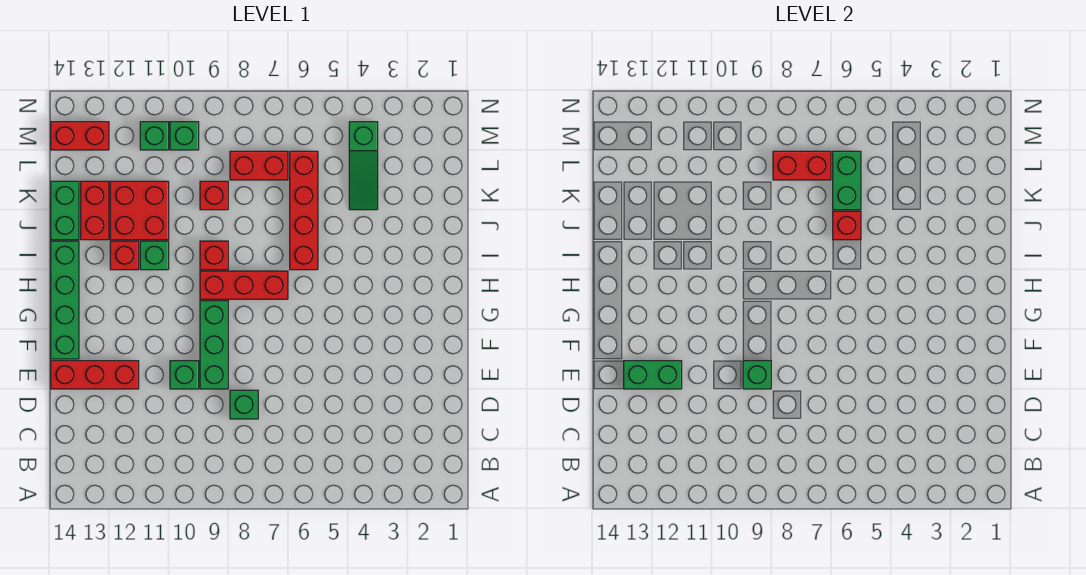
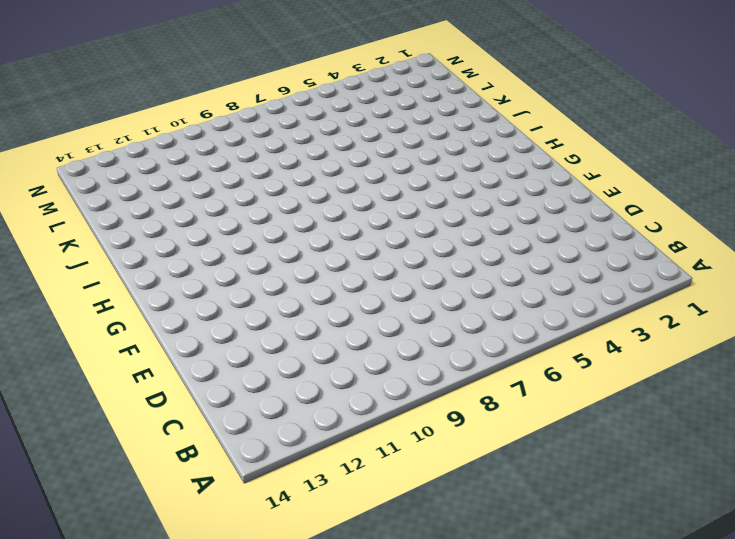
none -> green 1x1 brick [230,390,258,419]
none -> green 1x3 brick [200,301,228,389]
none -> green 1x1 brick [170,361,199,389]

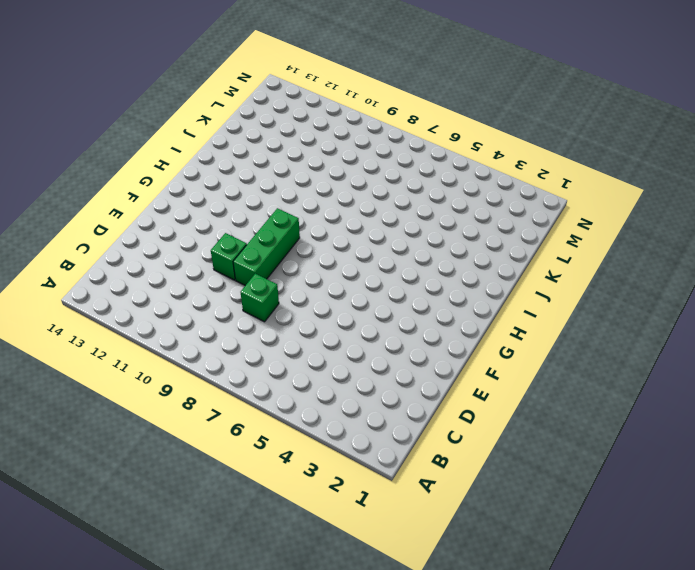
none -> red 1x3 brick [51,361,139,389]
none -> green 1x4 brick [51,241,79,359]
none -> red 1x3 brick [200,271,288,299]

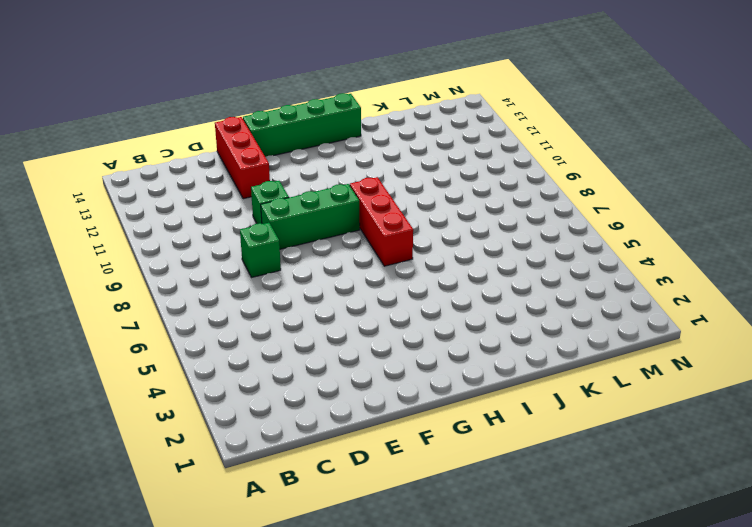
none -> red 1x4 brick [290,151,318,270]
none -> red 1x1 brick [200,241,228,270]
none -> green 1x1 brick [140,241,169,270]

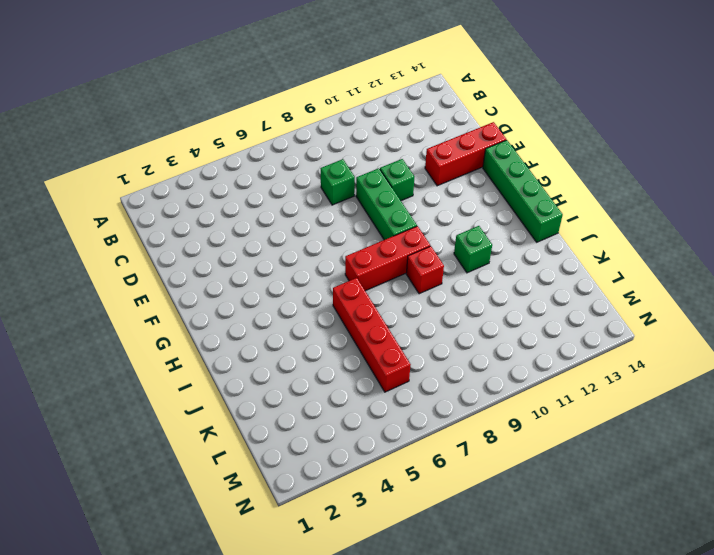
none -> red 1x1 brick [110,241,139,270]
none -> red 2x2 brick [110,181,169,240]
none -> red 1x2 brick [81,181,109,240]

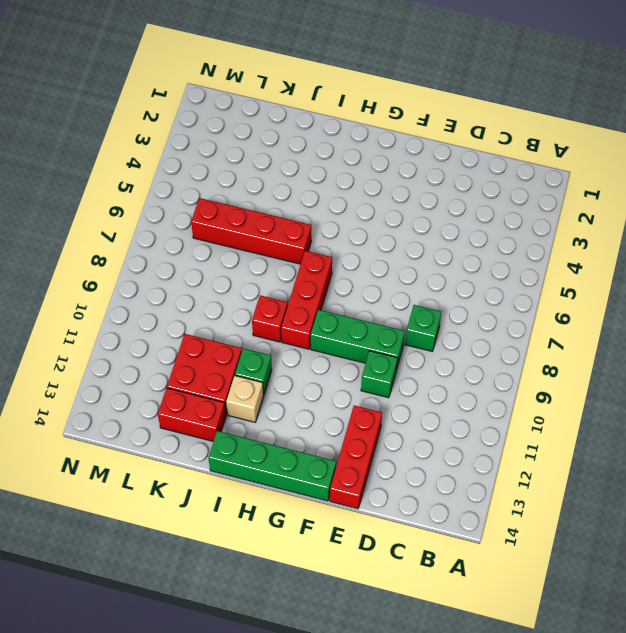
tan 1x1 brick [226,376,264,422] -> red 1x1 brick [110,241,139,270]
none -> green 1x2 brick [51,181,79,240]
none -> green 1x3 slope [349,122,378,210]
none -> red 1x1 brick [200,181,228,210]

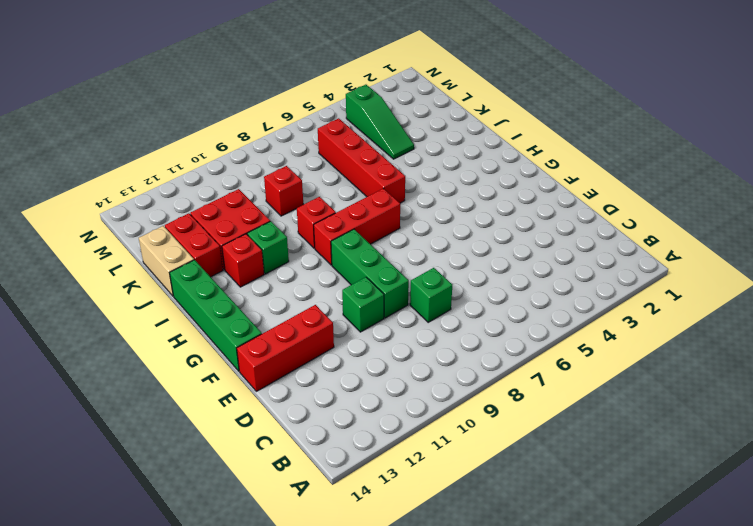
tan 1x2 brick [139,226,194,296] -> green 1x2 brick [51,181,79,240]
none -> red 1x2 brick [230,151,288,180]
none -> green 1x1 brick [170,122,199,150]
none -> green 1x1 brick [140,122,169,150]

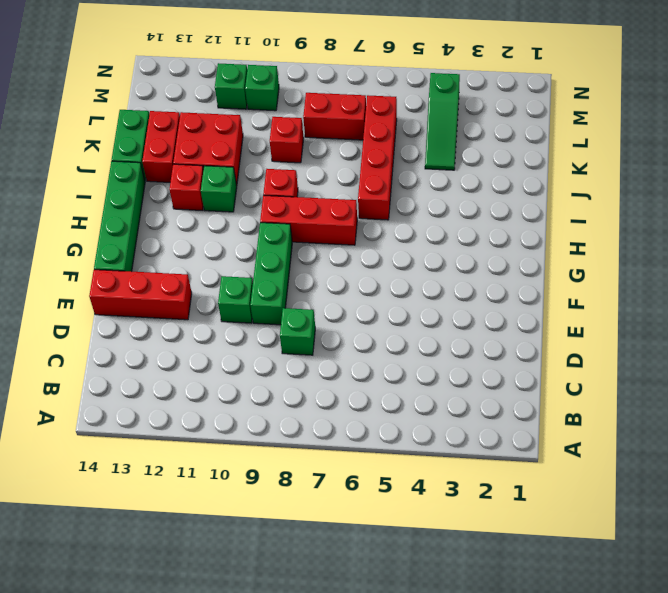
none -> red 1x2 brick [51,122,109,150]
none -> green 1x1 brick [743,361,771,389]
none -> green 1x2 brick [624,361,682,389]

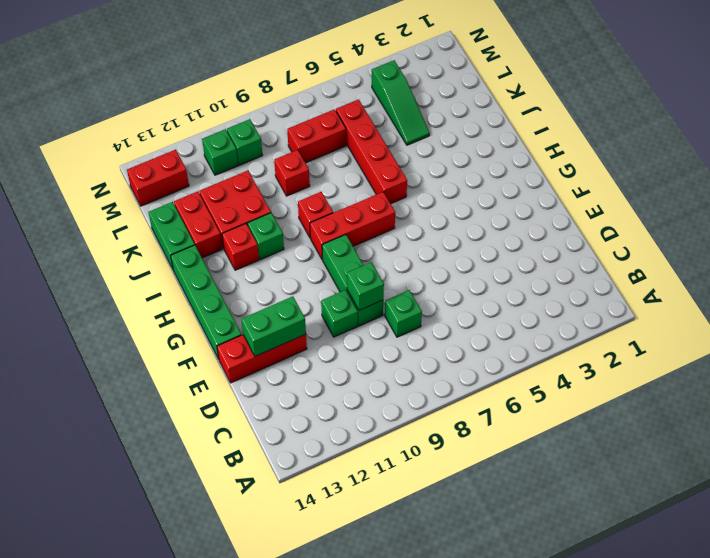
none -> red 1x1 brick [833,211,861,240]
none -> green 1x2 brick [833,151,861,210]
none -> red 1x2 brick [773,151,831,180]

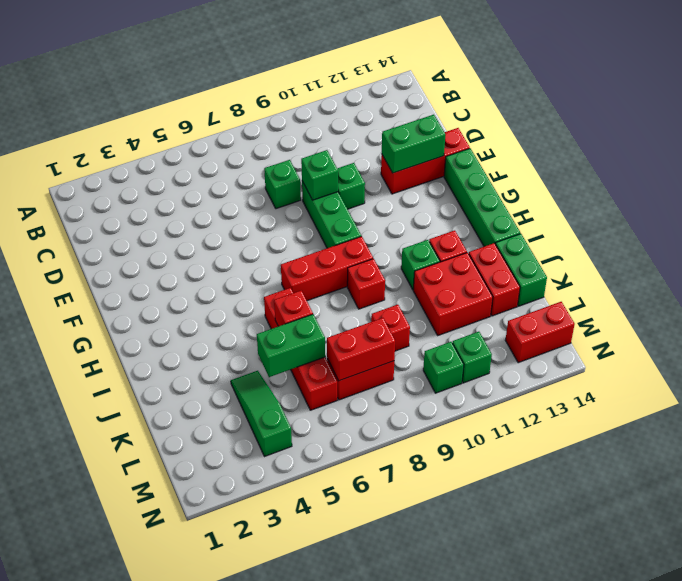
green 1x2 brick [257,314,325,377] -> green 1x2 brick turned to [833,151,861,210]

